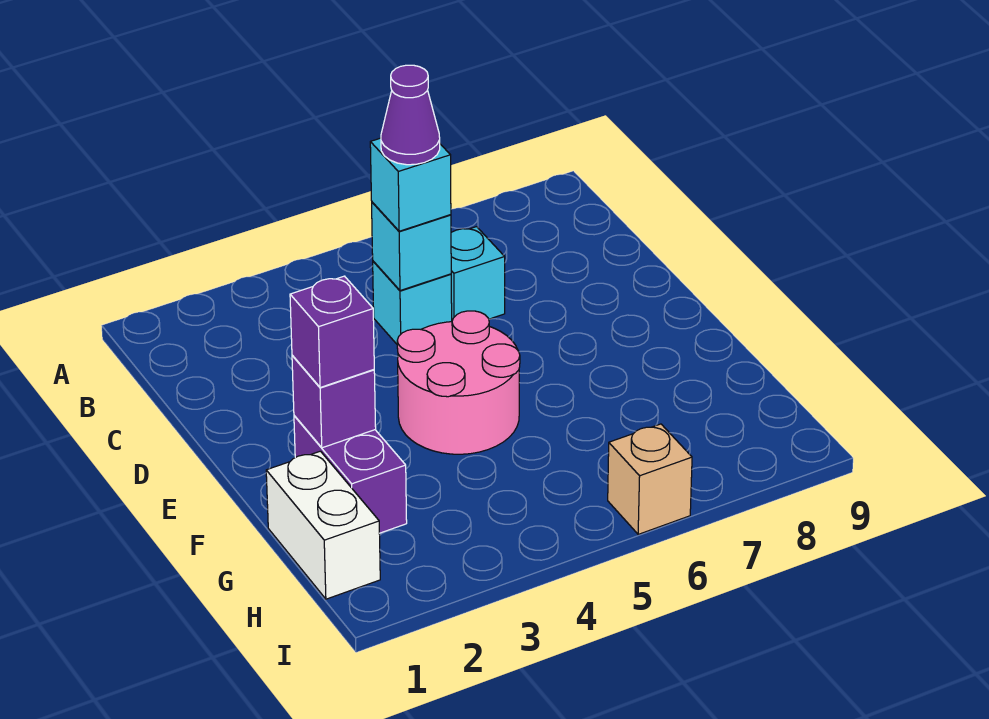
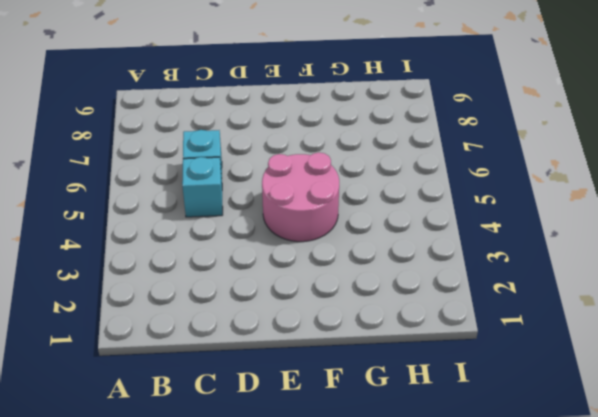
none -> purple 1x2 brick [294,416,407,533]
none -> white 1x2 brick [266,451,380,599]

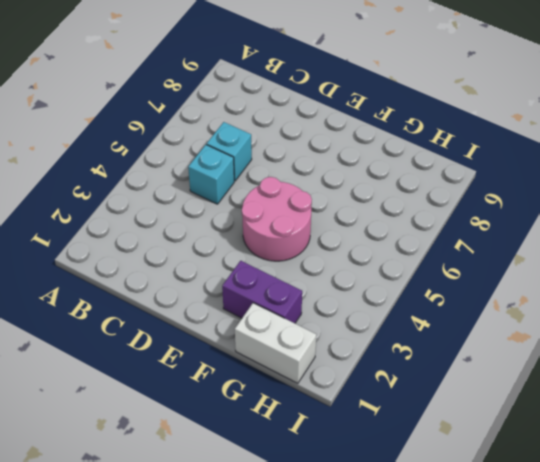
none -> tan 1x1 brick [608,424,692,534]
none -> cyan 1x1 brick [372,202,451,291]

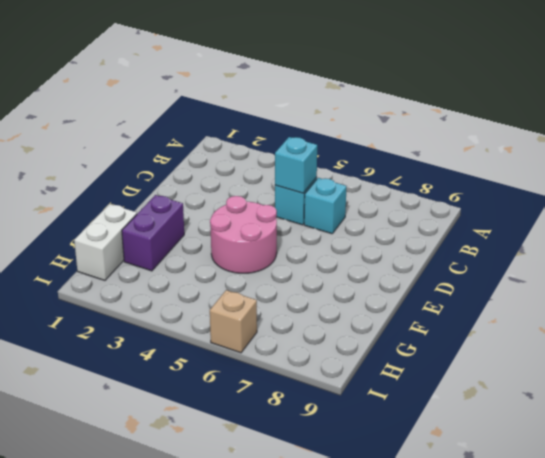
none -> purple 1x1 brick [292,355,376,448]
none -> cyan 1x1 brick [370,138,451,231]

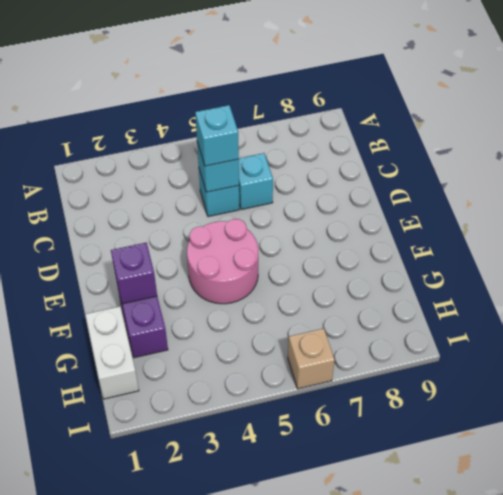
none -> purple 1x1 brick [290,276,374,388]
none -> purple 1x1 cone [381,65,440,165]

